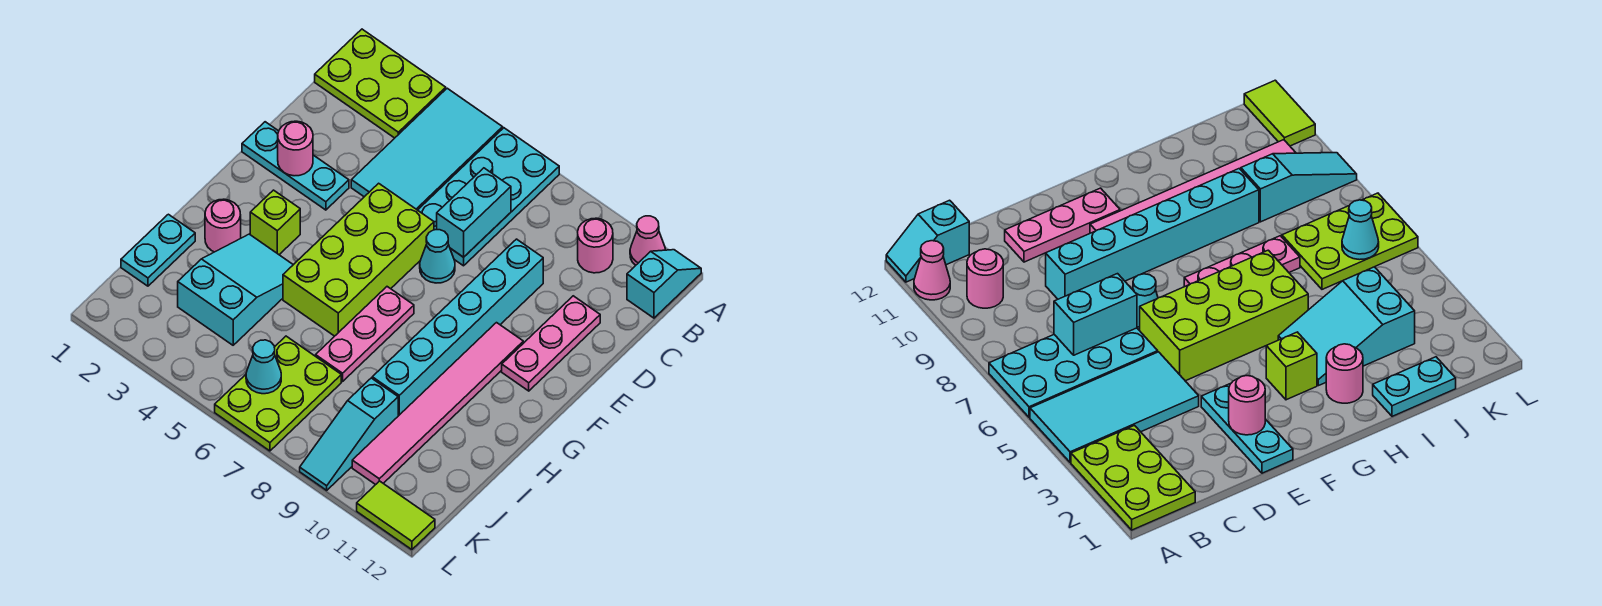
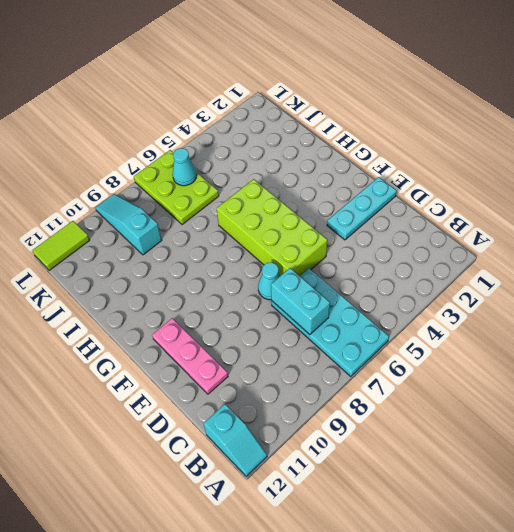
none -> lime 2x3 plate [315,29,446,138]
none -> cyan 2x4 tile [351,88,503,210]
none -> pink 1x1 cone [630,216,665,265]

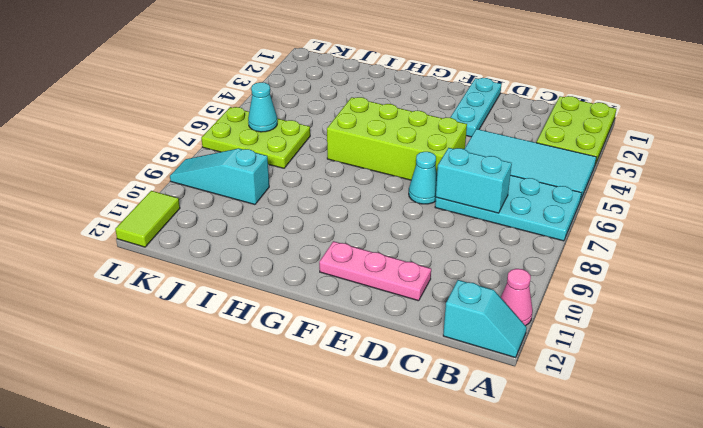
none -> pink 1x1 round brick [578,218,613,273]
none -> cyan 1x6 brick [372,239,543,416]
none -> pink 1x6 tile [352,323,523,485]

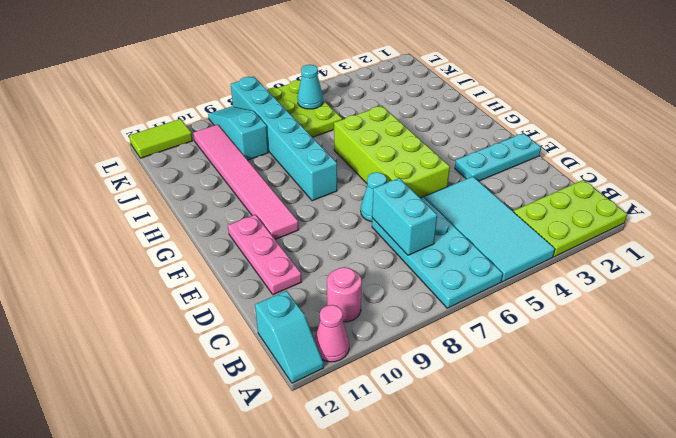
cyan 1x6 brick [231,77,337,201] -> cyan 1x6 brick moved to [372,239,543,416]
none -> lime 1x1 brick [250,190,300,255]
none -> pink 1x3 plate [316,287,414,381]
none -> pink 1x1 round brick [205,199,241,252]

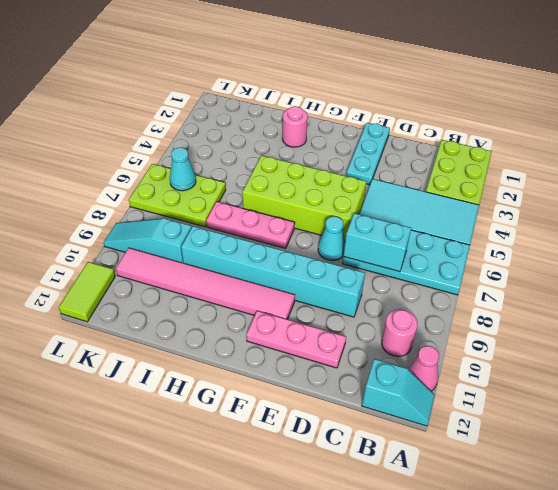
none -> lime 1x1 brick [250,190,300,255]
none -> cyan 2x3 slope [178,234,293,345]
none -> cyan 1x2 plate [121,214,195,286]

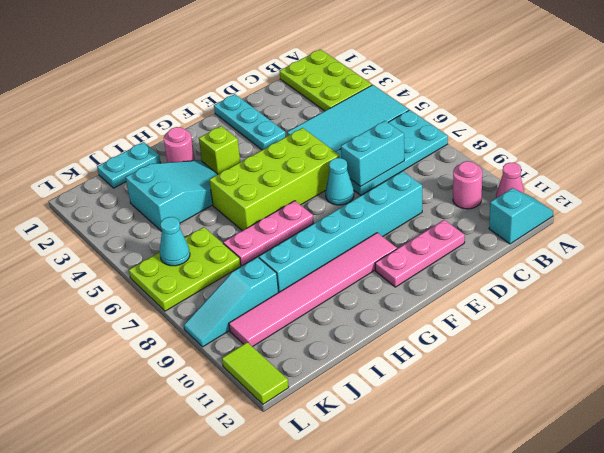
none -> pink 1x1 round brick [278,121,313,176]

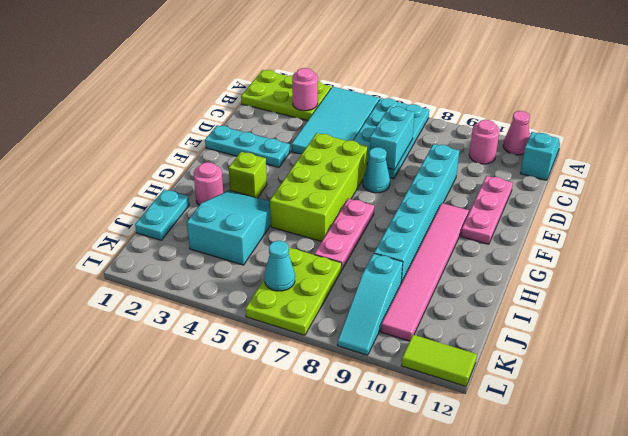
pink 1x1 round brick [292,68,318,111] -> pink 1x1 round brick moved to [278,121,313,176]

